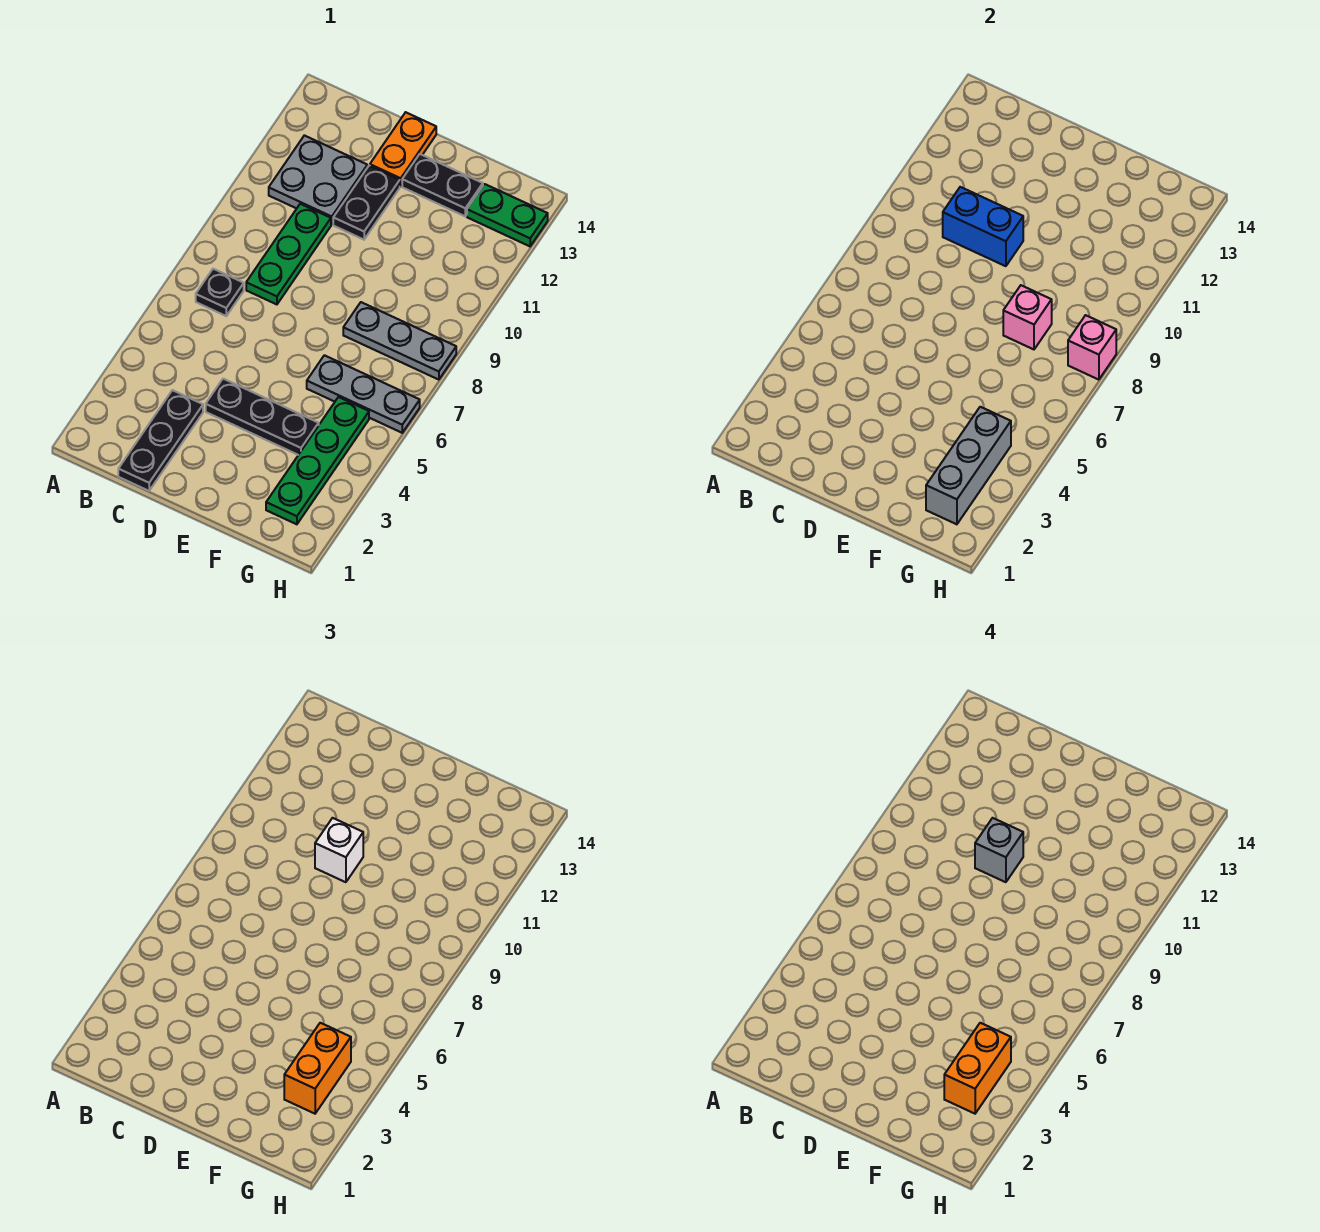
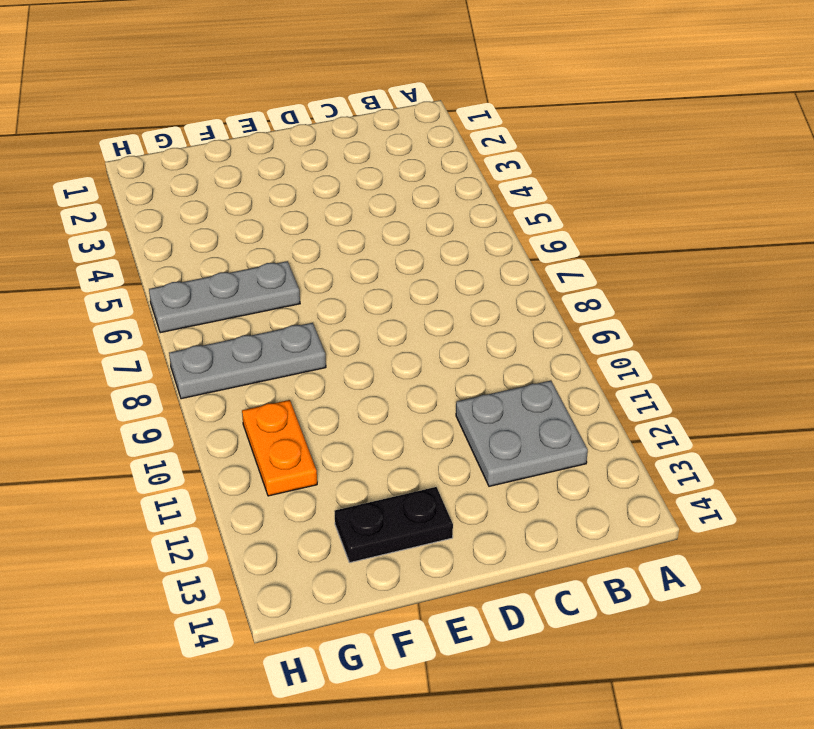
orange 1x2 plate [242,400,317,496] -> orange 1x2 plate moved to [370,112,436,186]
none -> black 1x1 plate [196,269,244,316]
none -> black 1x3 plate [118,390,203,491]
none -> green 1x3 plate [246,204,331,304]

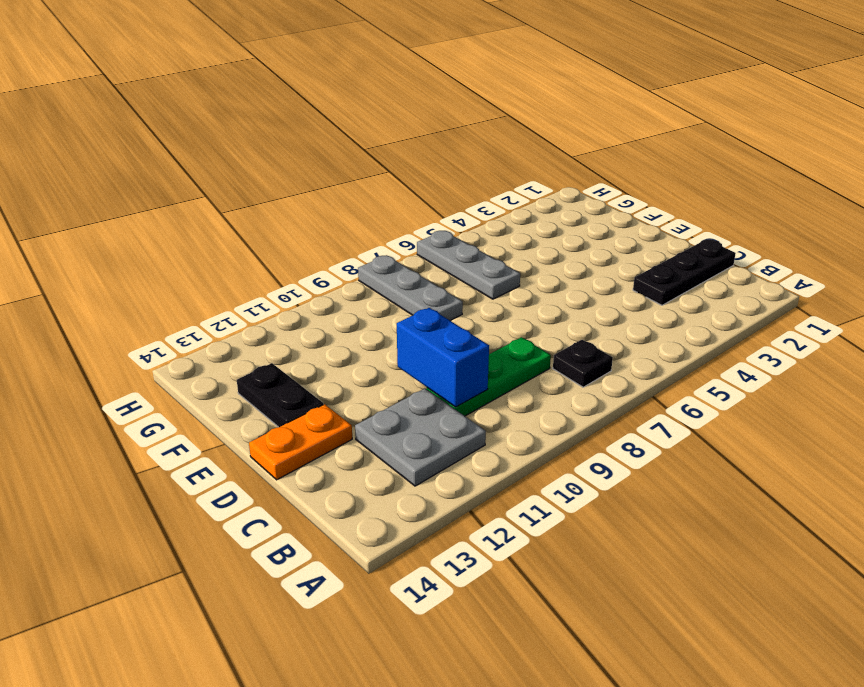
none -> black 1x3 plate [206,379,319,455]
none -> black 1x2 plate [333,166,400,240]
none -> green 1x4 plate [266,397,369,524]

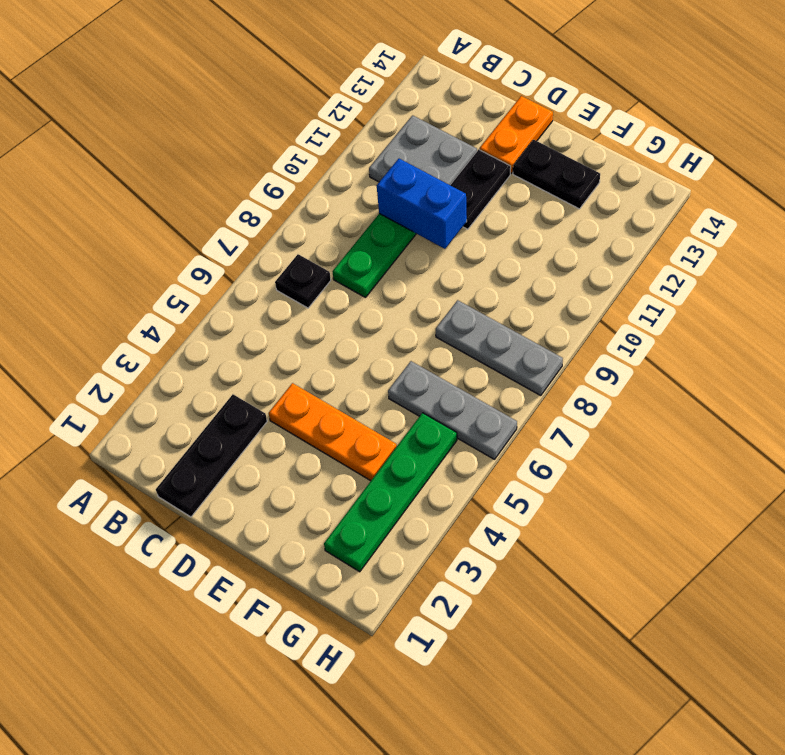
orange 1x3 plate [269,383,397,481] -> black 1x3 plate [206,379,319,455]
none -> green 1x2 plate [467,184,548,246]
none -> pink 1x1 brick [1003,285,1052,349]
none -> grey 1x3 brick [926,407,1011,524]

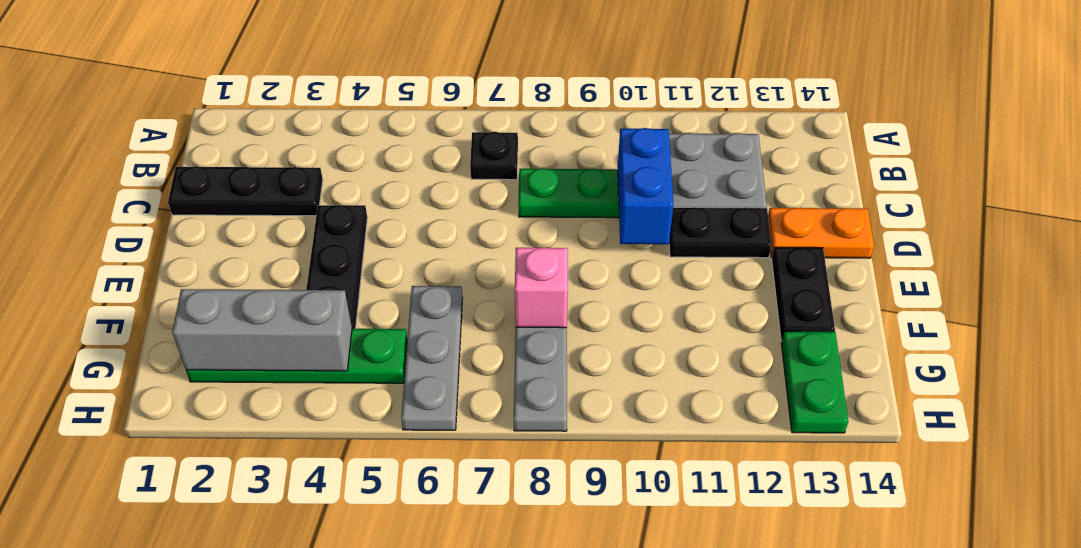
none -> pink 1x1 brick [1068,315,1116,380]
none -> white 1x1 brick [315,818,363,882]
none -> orange 1x2 brick [284,1023,351,1114]

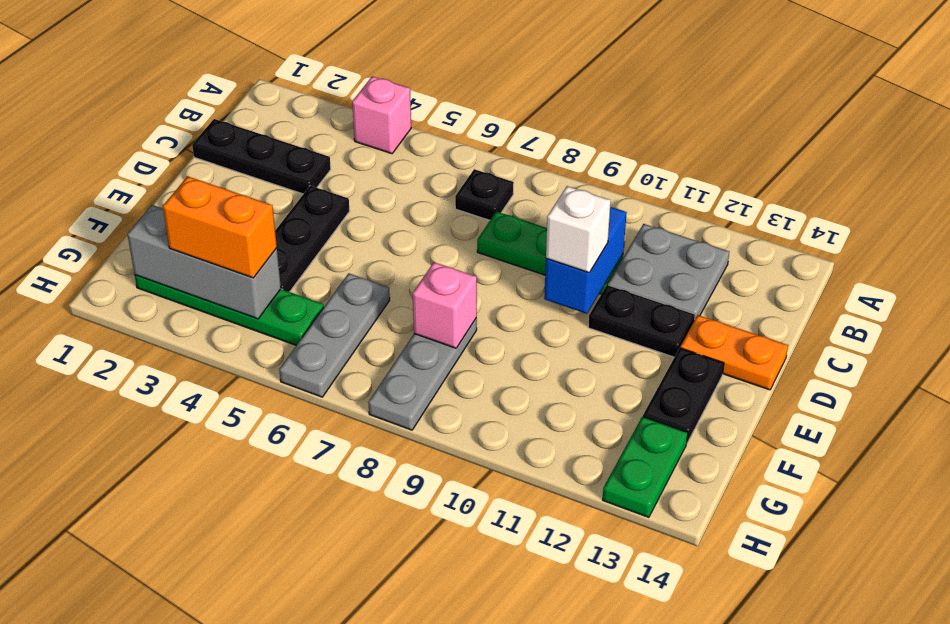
pink 1x1 brick [352,76,411,154] -> pink 1x1 brick moved to [1068,315,1116,380]
none -> grey 1x1 brick [975,818,1023,882]
none -> orange 1x2 brick [944,1023,1011,1114]

